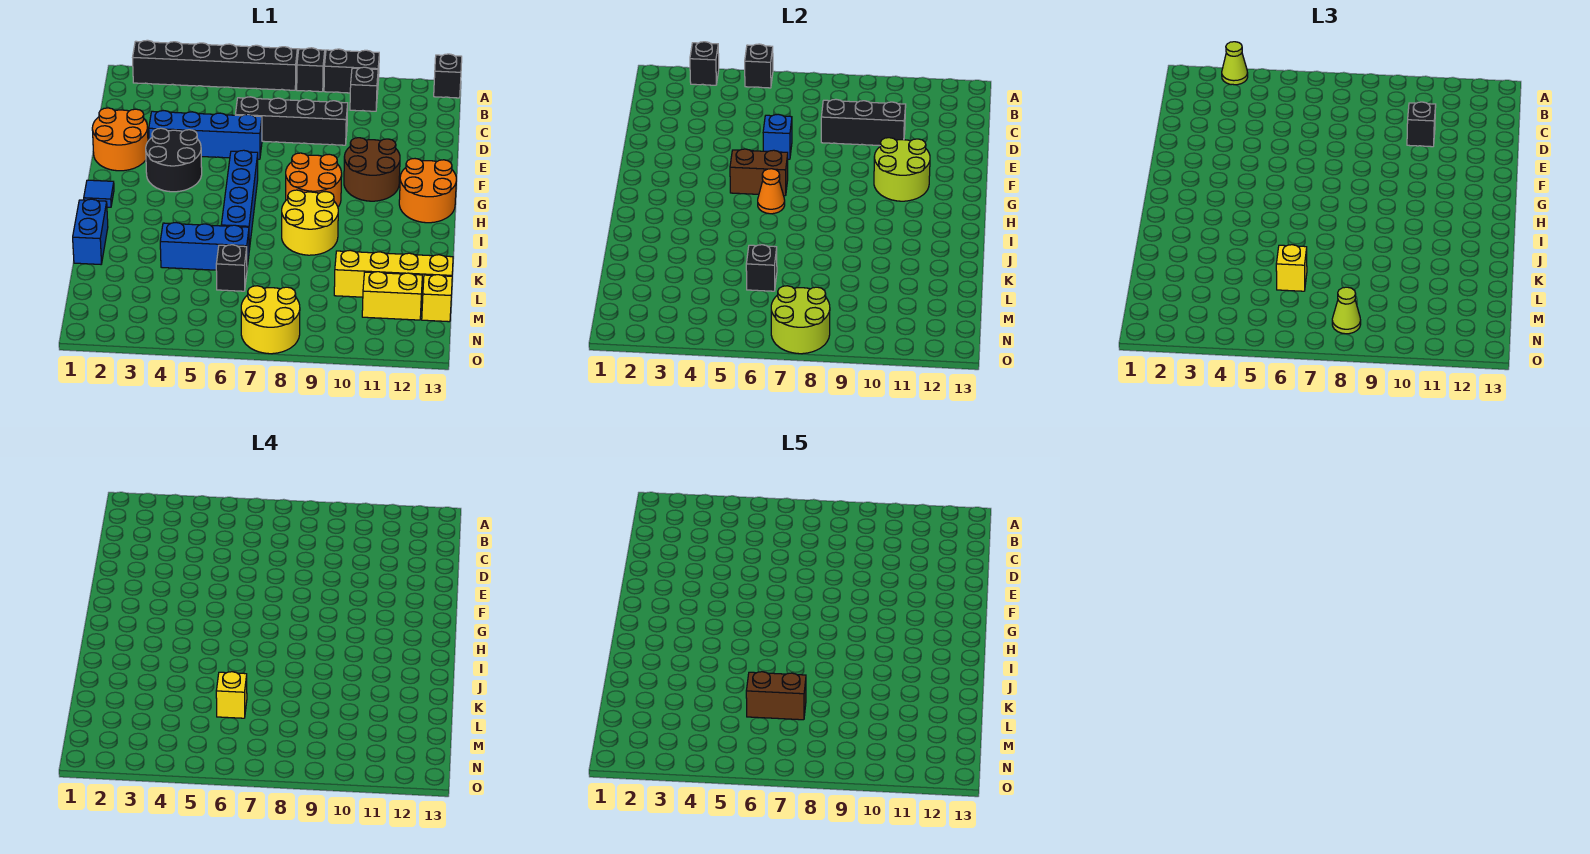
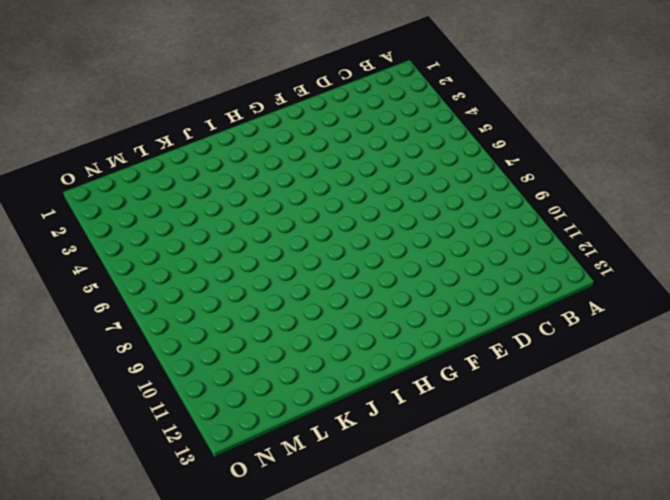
none -> black 1x6 brick [133,40,297,90]
none -> black 1x1 brick [297,48,325,92]
none -> black 1x2 brick [324,49,379,94]
none -> black 1x1 brick [434,54,462,98]

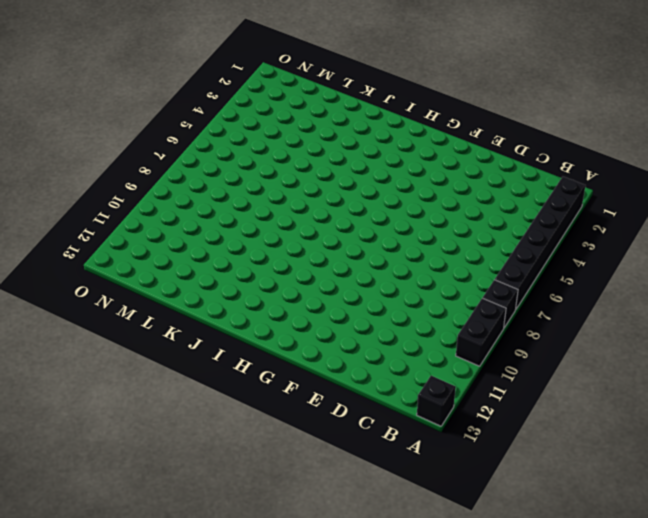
none -> black 1x1 brick [350,67,378,111]
none -> black 1x4 brick [235,97,348,145]
none -> orange 2x2 round brick [92,108,148,171]
none -> blue 1x4 brick [149,111,262,159]

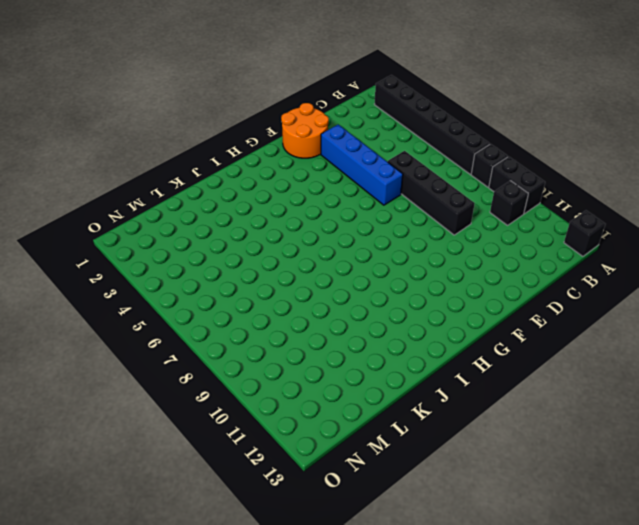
none -> black 2x2 round brick [146,128,202,192]
none -> brown 2x2 round brick [344,138,400,201]
none -> blue 1x4 brick [221,150,258,250]
none -> orange 2x2 round brick [286,153,342,207]

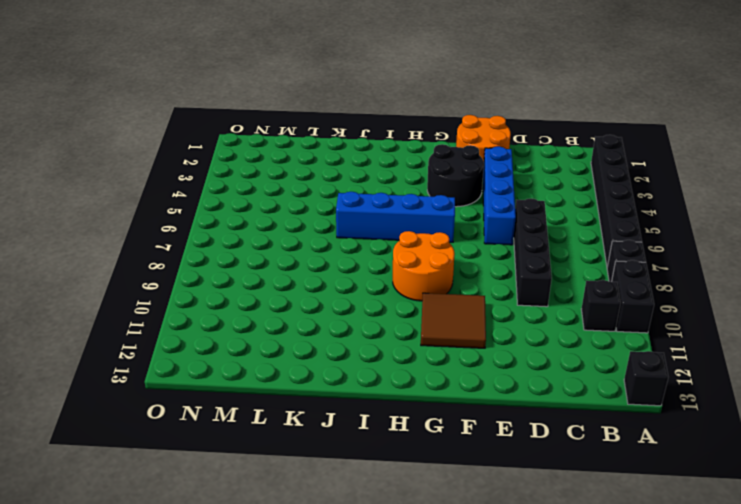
brown 2x2 tile [421,293,486,348] -> brown 2x2 round brick [344,138,400,201]
none -> orange 2x2 round brick [399,159,456,223]
none -> blue 1x1 tile [84,180,114,207]
none -> yellow 2x2 round brick [282,190,338,255]
none -> blue 1x2 brick [73,199,108,264]

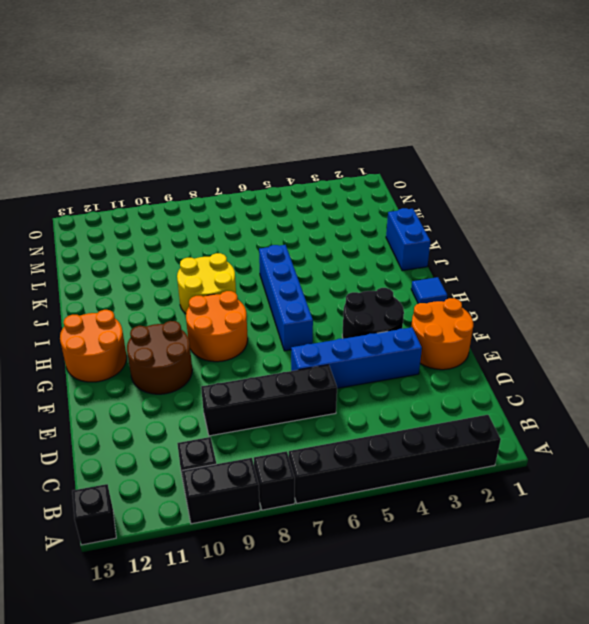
none -> blue 1x3 brick [160,223,249,270]
none -> black 1x1 brick [216,245,247,291]
none -> yellow 1x4 brick [334,250,453,300]
none -> yellow 1x2 brick [362,272,422,320]

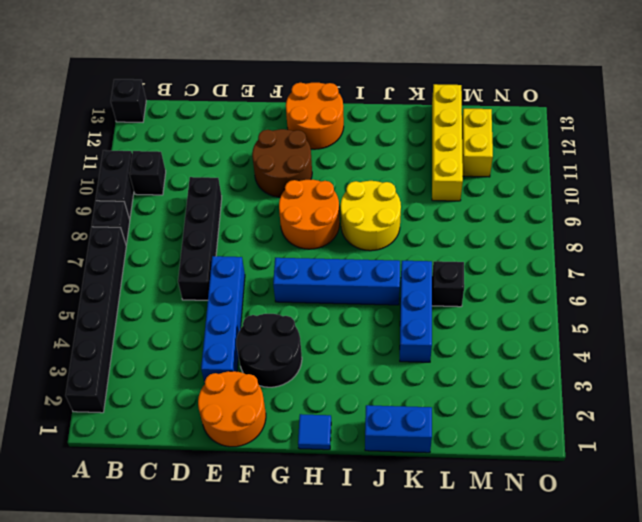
none -> yellow 1x1 brick [422,275,452,322]
none -> yellow 2x2 round brick [241,286,300,354]
none -> black 1x1 brick [690,42,719,85]
none -> black 1x1 brick [745,44,773,88]

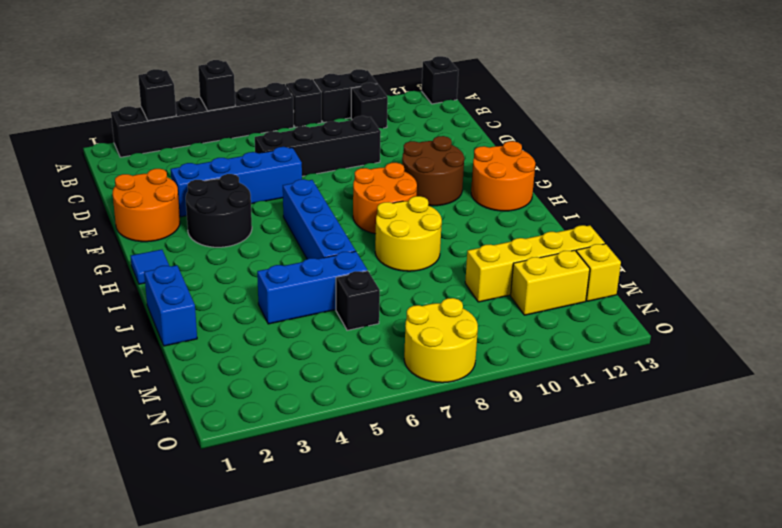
none -> black 1x3 brick [821,99,906,146]
none -> blue 1x1 brick [763,114,792,159]
none -> lime 2x2 round brick [874,138,930,201]
none -> brown 1x2 brick [730,149,788,196]

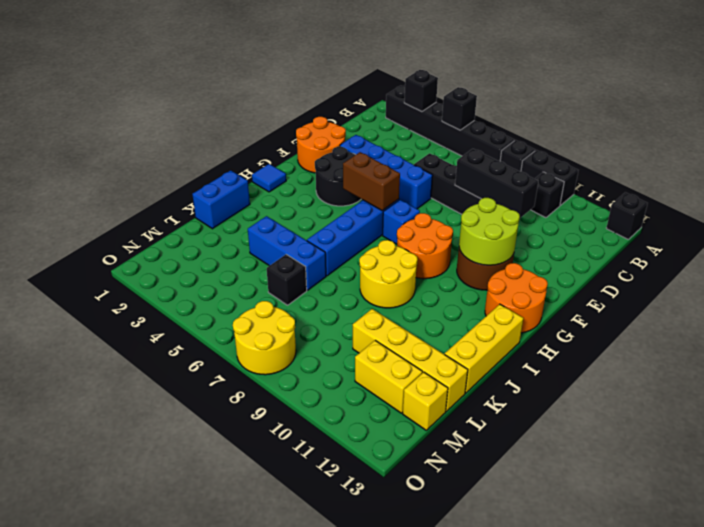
blue 1x1 brick [383,200,420,244] -> blue 1x1 brick moved to [763,114,792,159]
yellow 1x3 brick [445,304,524,393] -> none
none -> orange 1x1 cone [758,169,785,214]
none -> black 1x1 brick [746,245,777,291]
none -> lime 2x2 round brick [771,286,830,354]
none -> lime 1x1 cone [1222,42,1248,85]

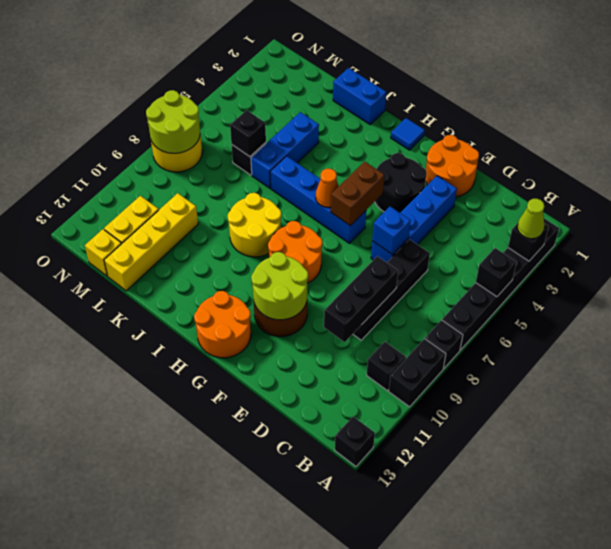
none -> black 1x1 brick [1407,102,1436,147]
none -> yellow 1x1 brick [1276,245,1307,291]
none -> lime 1x1 cone [1332,287,1361,334]
none -> yellow 1x1 brick [216,672,247,718]

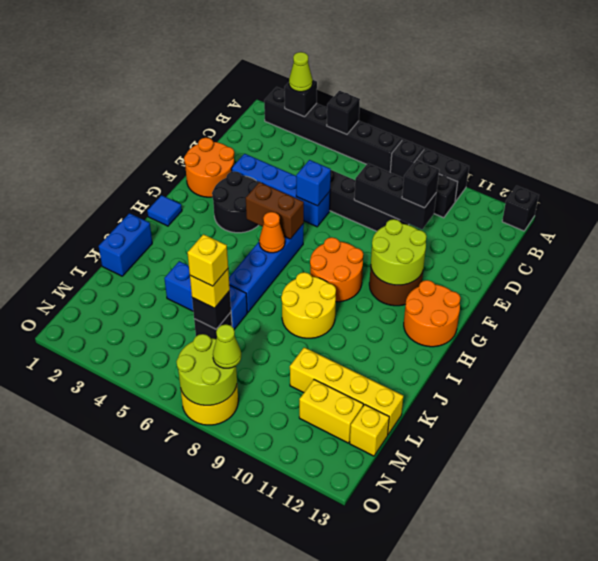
none -> brown 1x2 brick [746,672,806,720]

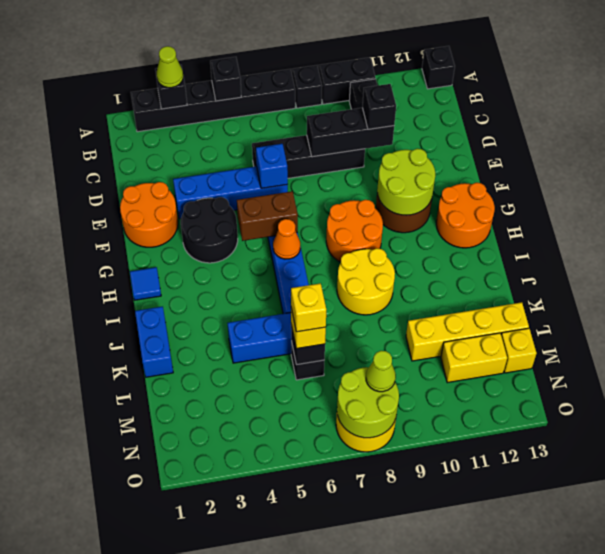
none -> brown 1x2 brick [746,672,806,720]

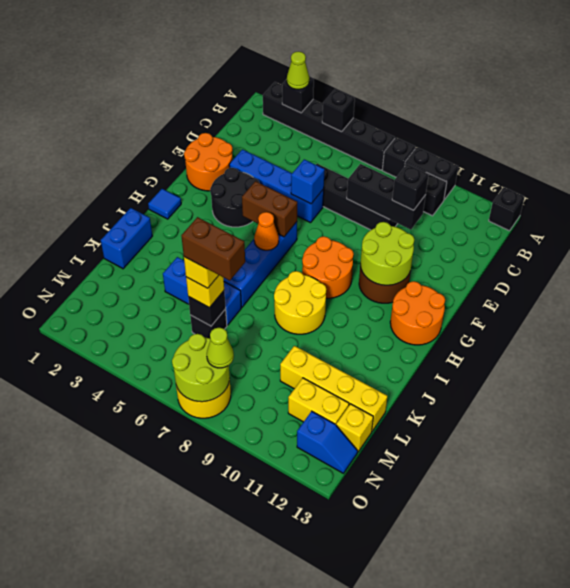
blue 1x2 slope [297,411,358,473] -> none

